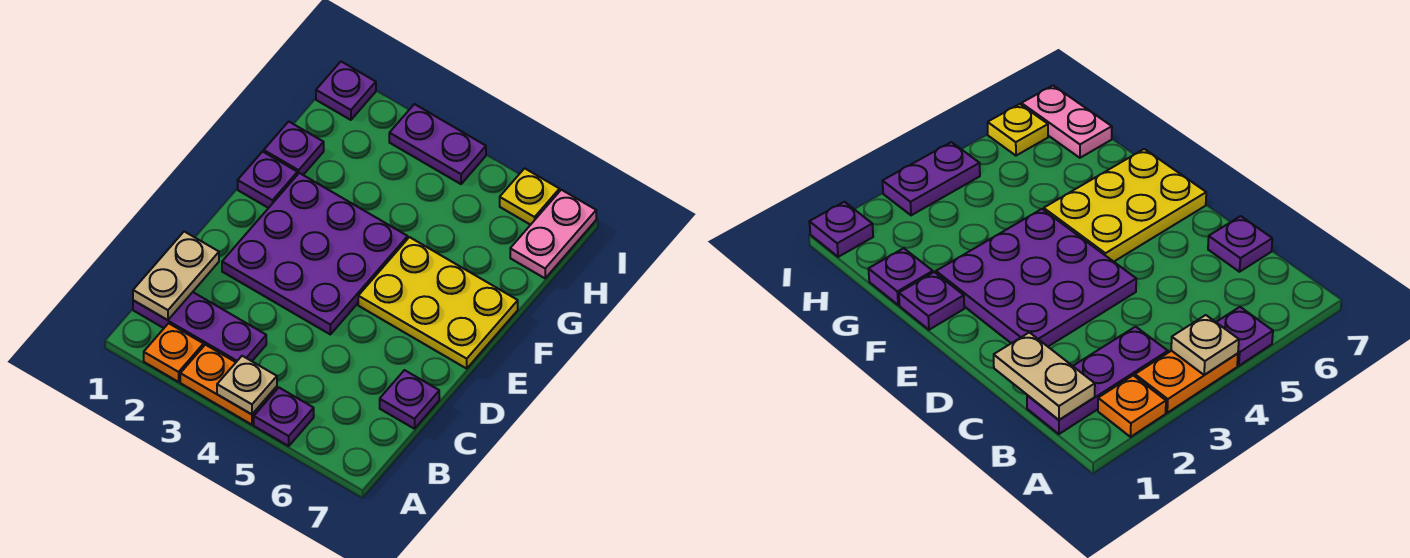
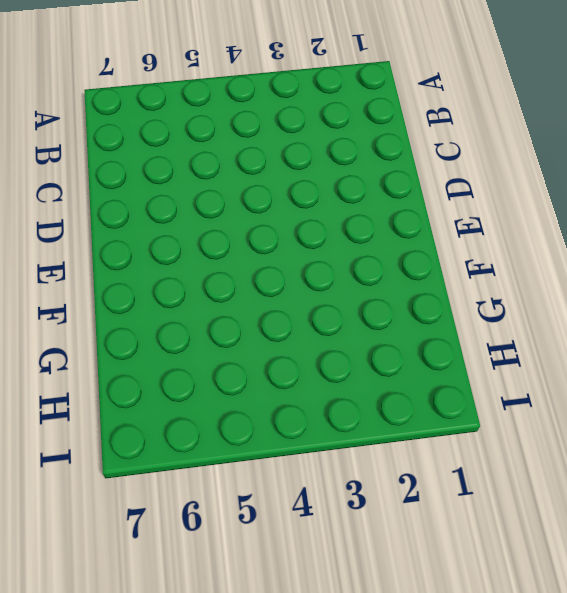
none -> orange 1x1 plate [144,323,203,382]
none -> orange 1x2 plate [180,345,277,425]
none -> purple 1x1 plate [254,388,314,446]

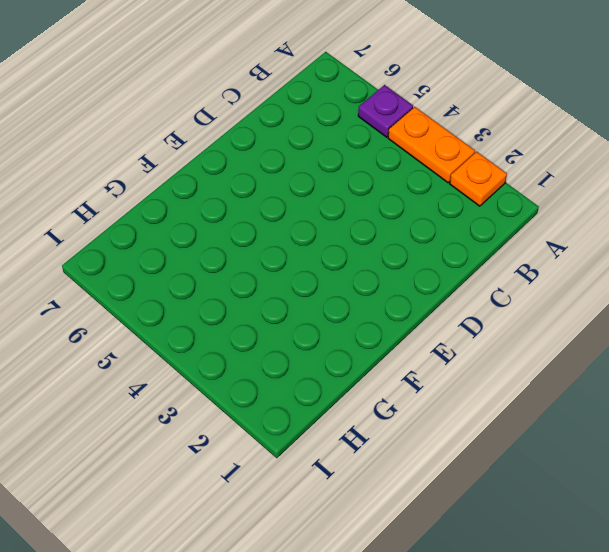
none -> purple 1x3 plate [133,292,266,362]
none -> purple 1x1 plate [380,370,439,429]
none -> purple 3x3 plate [222,173,408,334]

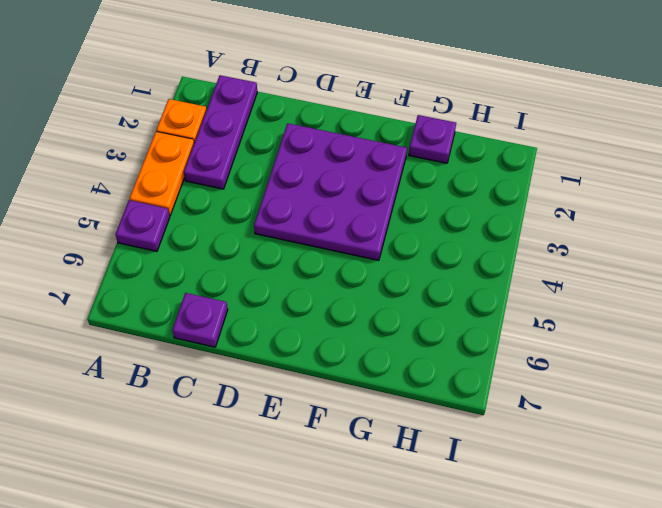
none -> yellow 2x3 plate [358,237,518,369]
none -> purple 1x1 plate [238,152,297,208]
none -> pink 1x2 plate [510,190,596,278]

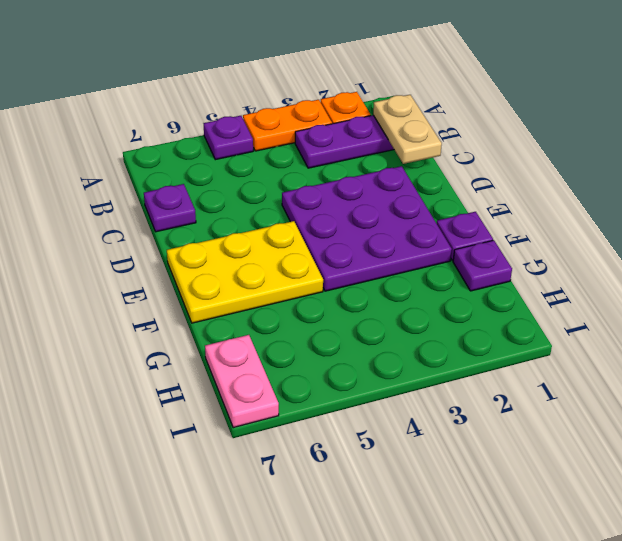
none -> purple 1x1 plate [316,62,376,120]
none -> purple 1x2 plate [389,104,486,184]
none -> yellow 1x1 plate [500,168,559,225]

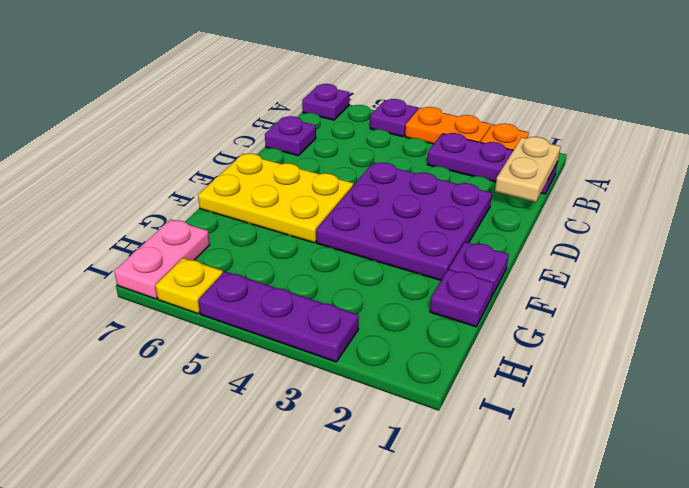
purple 1x1 plate [302,84,350,120] -> purple 1x1 plate moved to [316,62,376,120]
purple 1x3 plate [198,271,359,362] -> purple 1x2 plate [389,104,486,184]
none -> tan 1x1 plate [217,356,277,414]

